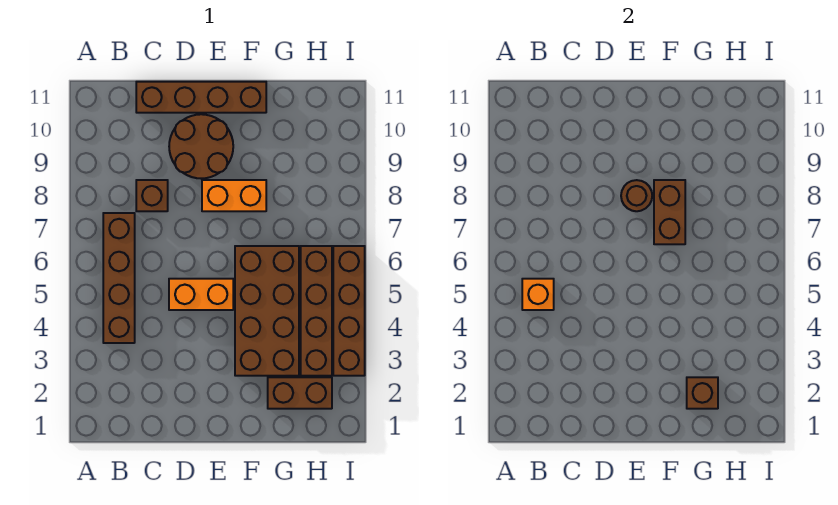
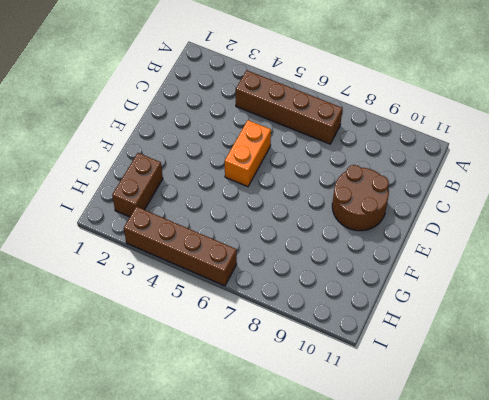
none -> brown 1x1 brick [136,180,168,211]
none -> brown 1x4 brick [136,82,266,113]
none -> orange 1x2 brick [202,180,266,211]

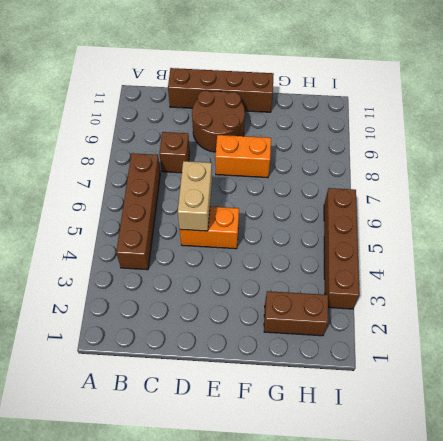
tan 1x2 brick [178,161,212,231] -> none
none -> brown 2x4 brick [235,246,299,376]
none -> brown 1x4 brick [301,246,332,376]
none -> orange 1x1 brick [522,279,554,310]

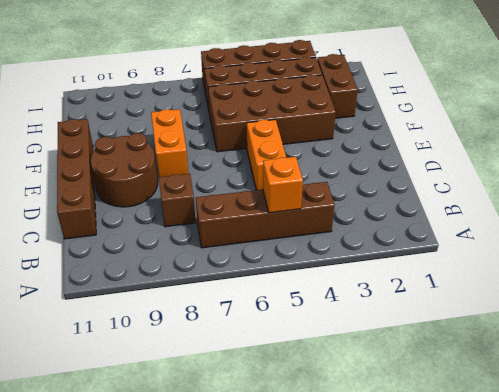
none -> brown 1x1 round brick [621,180,652,211]
none -> brown 1x2 brick [654,180,685,244]
none -> brown 1x1 brick [687,377,718,409]

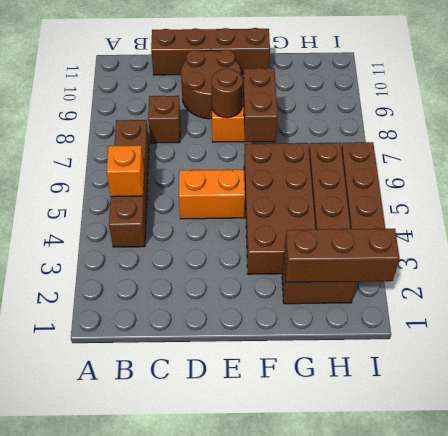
brown 1x3 brick [284,229,399,282] -> brown 1x1 brick [687,377,718,409]

